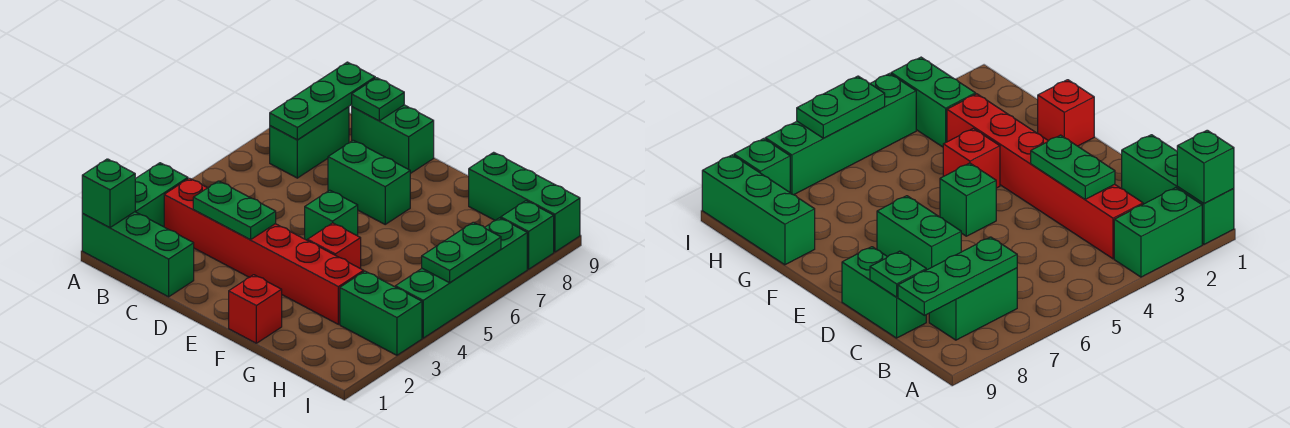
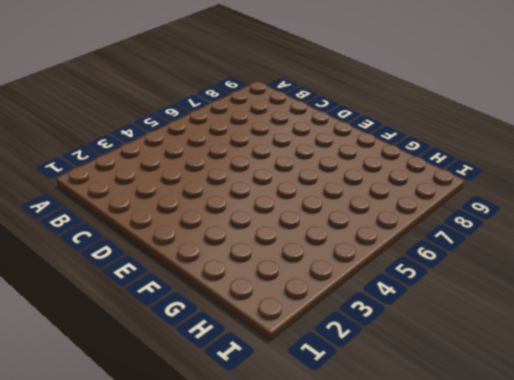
none -> green 1x3 brick [82,212,194,297]
none -> green 1x2 brick [135,163,188,227]
none -> red 1x6 brick [164,178,364,324]

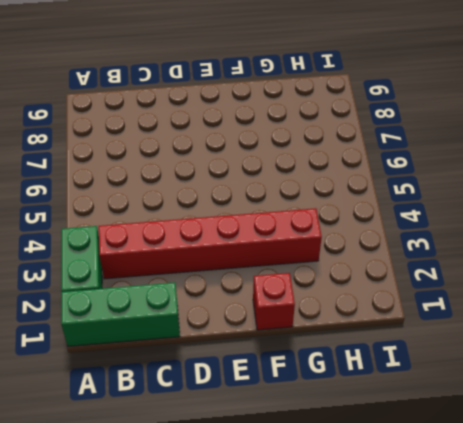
none -> green 1x2 brick [270,107,349,178]
none -> green 1x2 brick [352,105,434,174]
none -> green 1x2 brick [328,140,410,224]

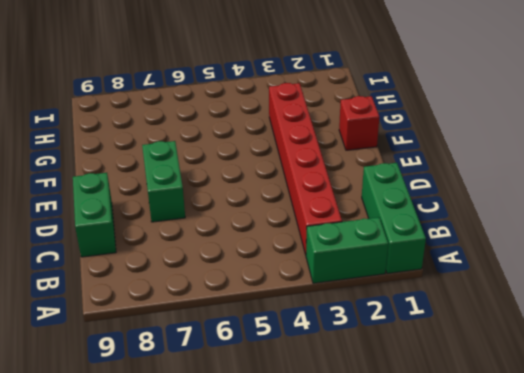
none -> green 1x2 brick [270,107,349,178]
none -> green 1x1 brick [305,190,358,241]
none -> red 1x1 brick [308,223,361,269]

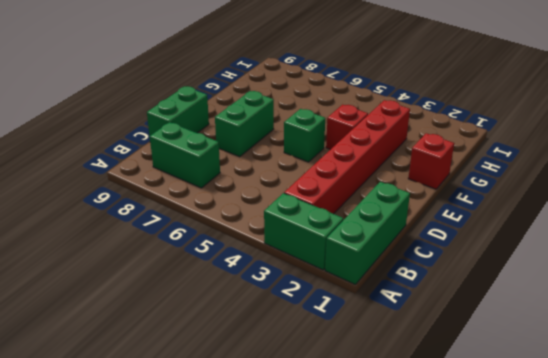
none -> green 1x3 brick [469,152,580,252]
none -> green 1x2 brick [340,271,422,355]
none -> green 1x4 brick [395,218,527,338]

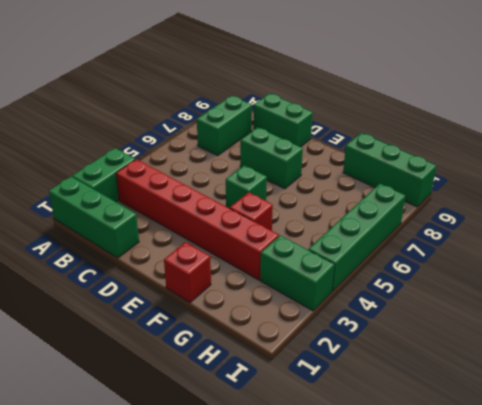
none -> green 1x1 brick [501,201,554,269]
none -> green 1x1 brick [82,159,135,228]
none -> green 1x3 plate [270,62,375,140]

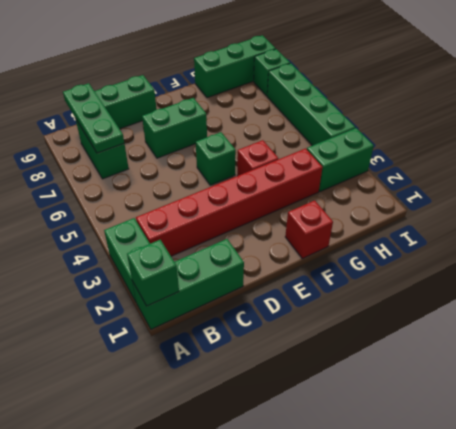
none -> green 1x2 plate [193,181,276,240]
none -> green 1x1 plate [352,78,404,121]
none -> green 1x2 plate [422,222,501,283]

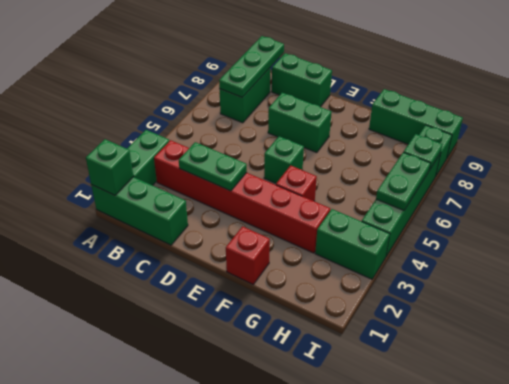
green 1x1 plate [404,134,443,170] -> green 1x1 plate moved to [352,78,404,121]

